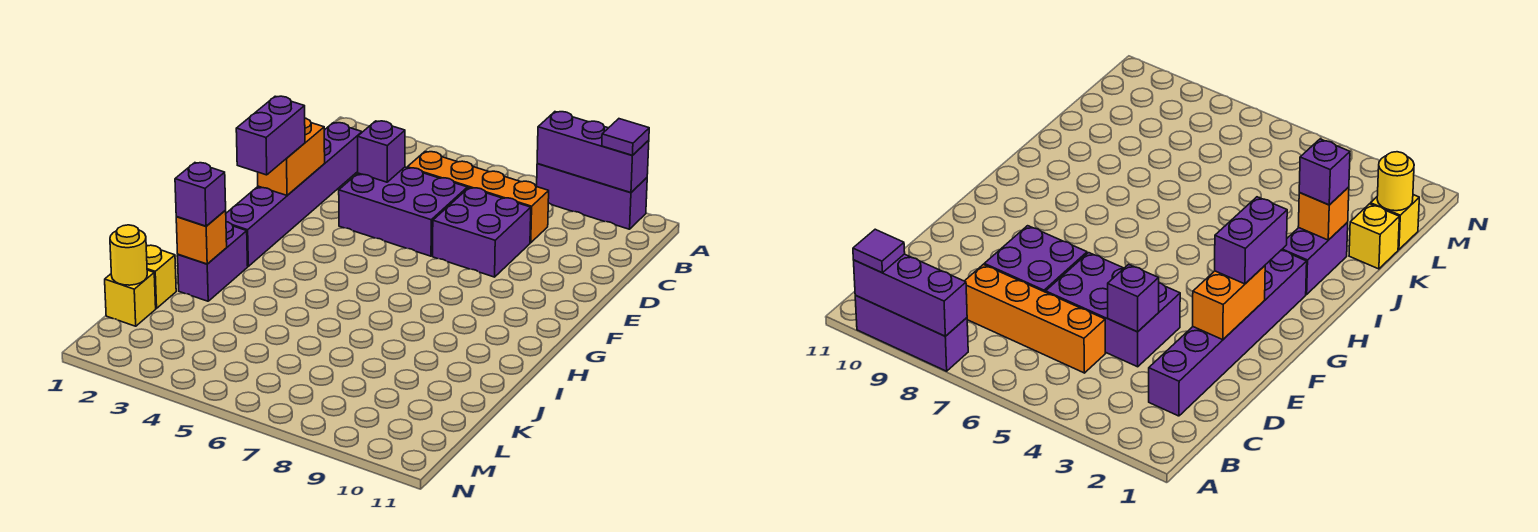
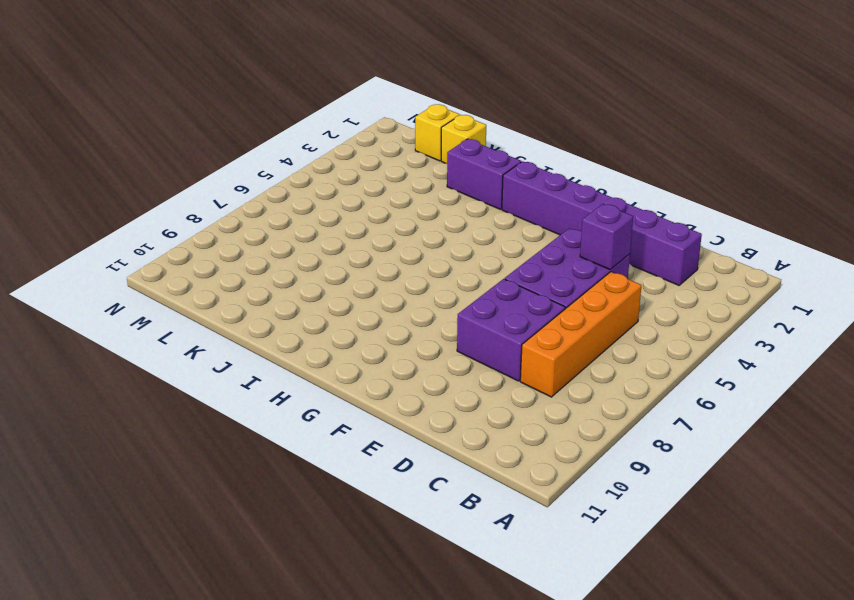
none -> purple 1x3 brick [537,164,647,229]
none -> purple 1x3 brick [537,112,649,193]
none -> orange 1x2 brick [258,118,325,195]

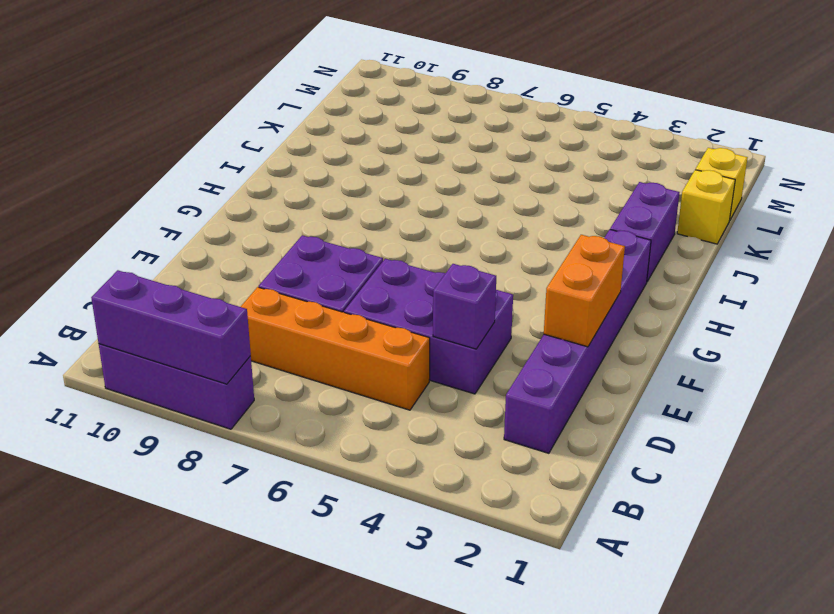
none -> orange 1x1 brick [176,211,227,264]
none -> yellow 1x1 round brick [110,225,147,285]
none -> purple 1x1 tile [602,119,649,155]

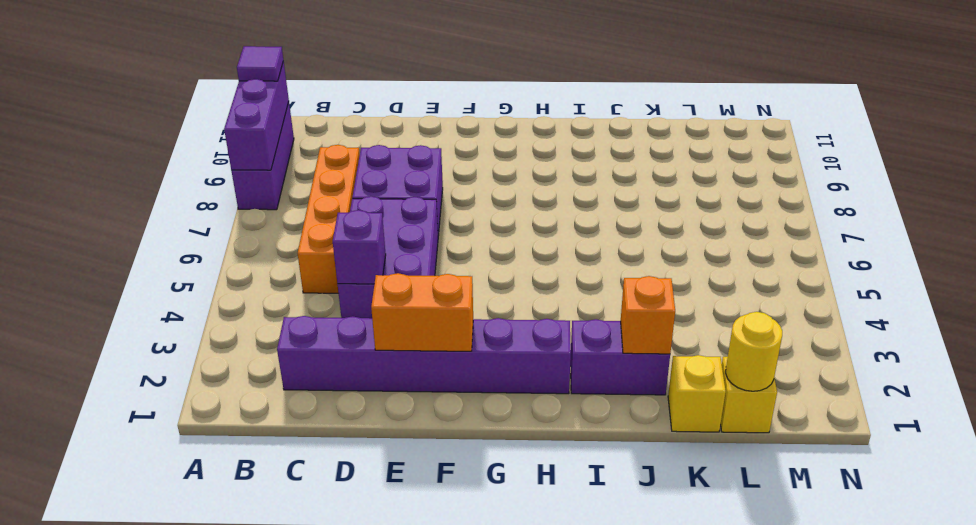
none -> purple 1x2 brick [236,96,305,175]
none -> purple 1x1 brick [175,163,226,226]

